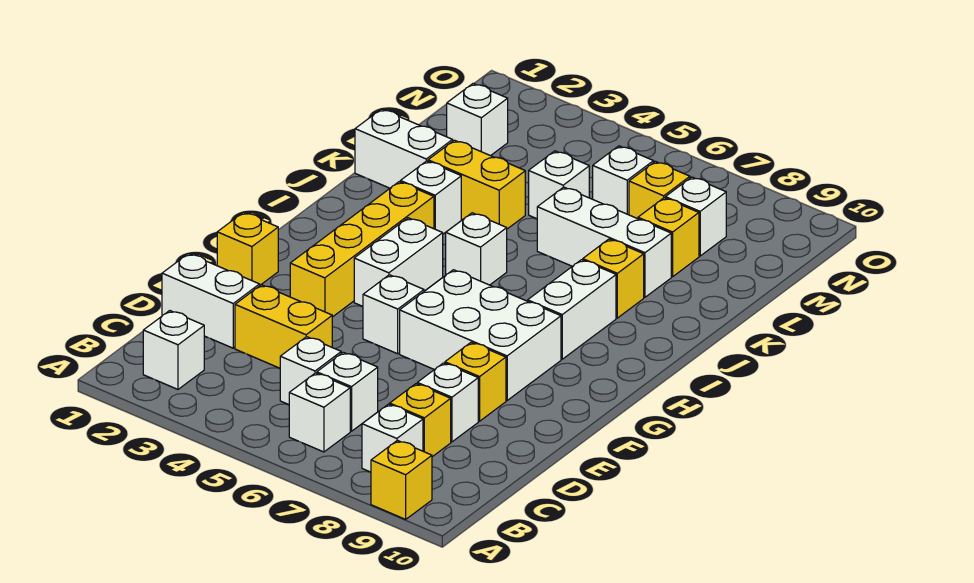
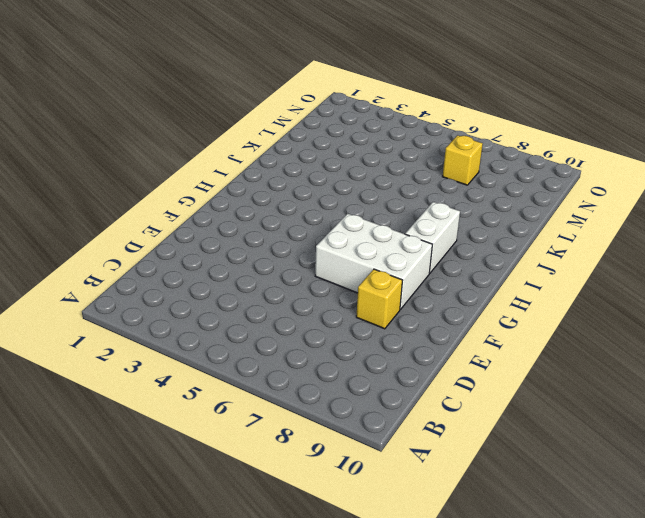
none -> yellow 1x1 brick [371,440,432,519]
none -> white 1x1 brick [143,311,204,389]
none -> white 1x1 brick [289,373,350,452]

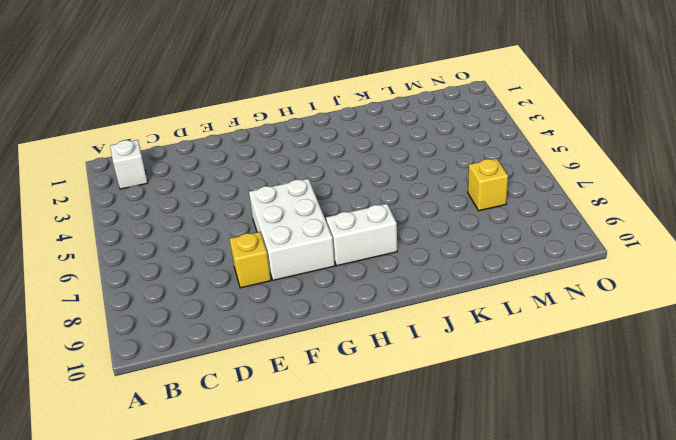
none -> yellow 1x1 brick [371,440,432,519]
none -> white 1x1 brick [289,373,350,452]
none -> white 1x1 brick [362,404,423,472]

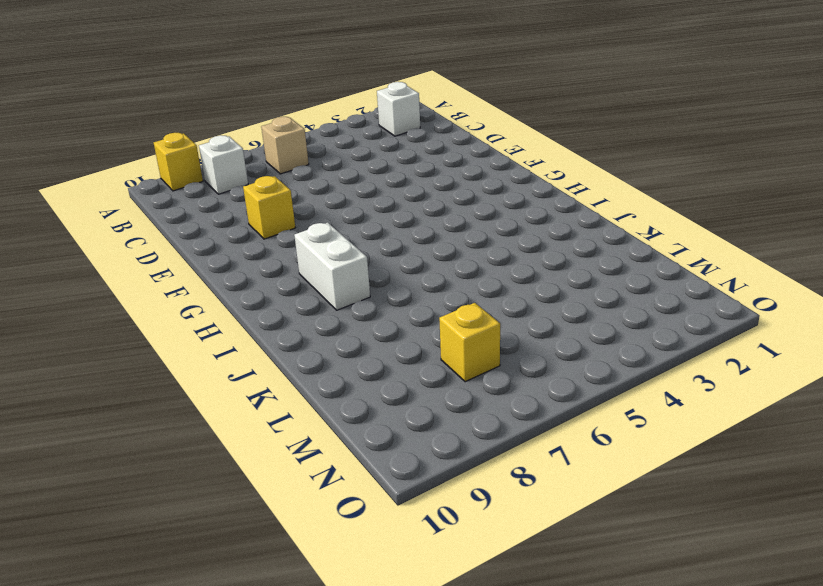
tan 1x1 brick [261,117,309,174] -> white 1x1 brick [289,373,350,452]
none -> white 1x1 brick [280,337,341,405]
none -> white 1x1 brick [317,352,378,431]
none -> yellow 1x1 brick [390,384,451,457]

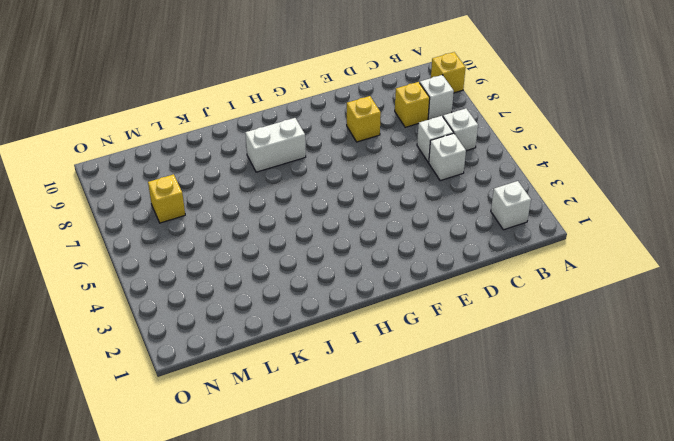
none -> white 1x2 brick [162,254,260,348]
none -> yellow 1x2 brick [235,285,332,368]
none -> white 1x1 brick [417,363,478,442]

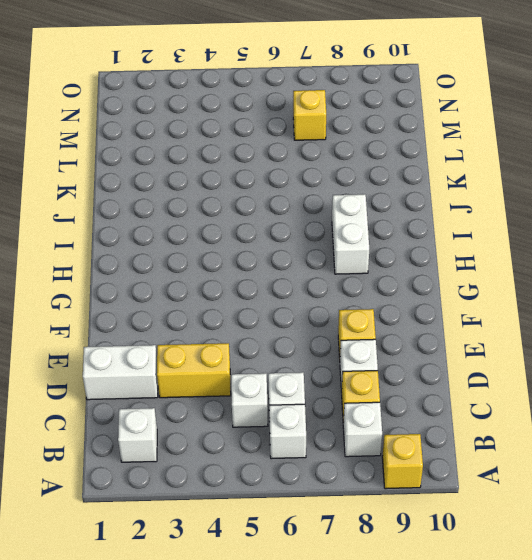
none -> yellow 1x1 brick [217,212,278,285]
none -> yellow 1x4 brick [290,182,434,317]
none -> white 1x1 brick [363,275,424,354]

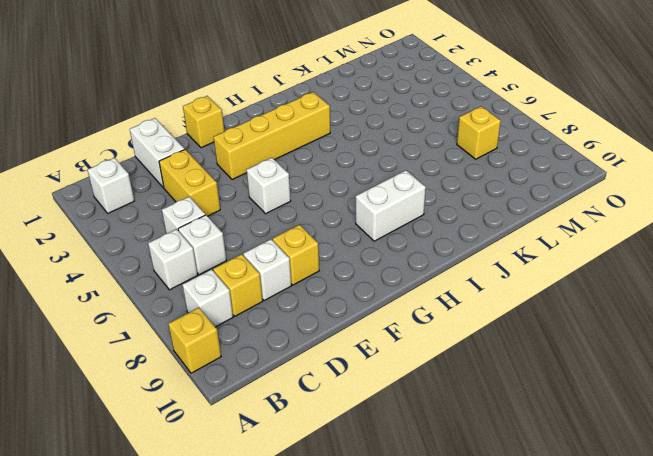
none -> white 2x3 brick [400,270,561,401]
none -> white 1x2 brick [354,218,443,307]
none -> white 1x1 brick [446,213,507,285]

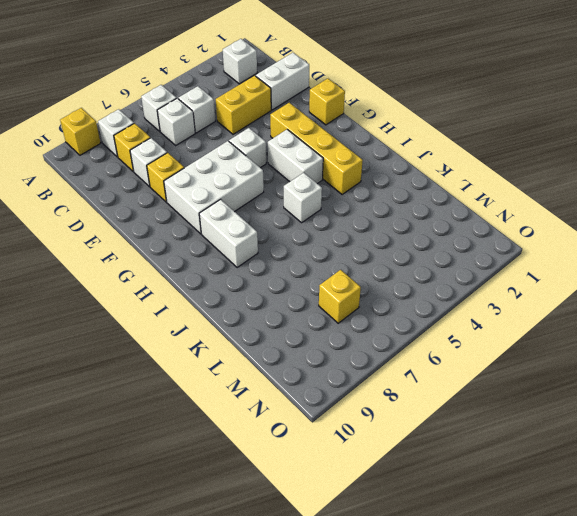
none -> white 1x1 brick [400,161,461,234]
none -> yellow 1x1 brick [583,239,644,318]
none -> white 1x2 brick [355,109,453,188]

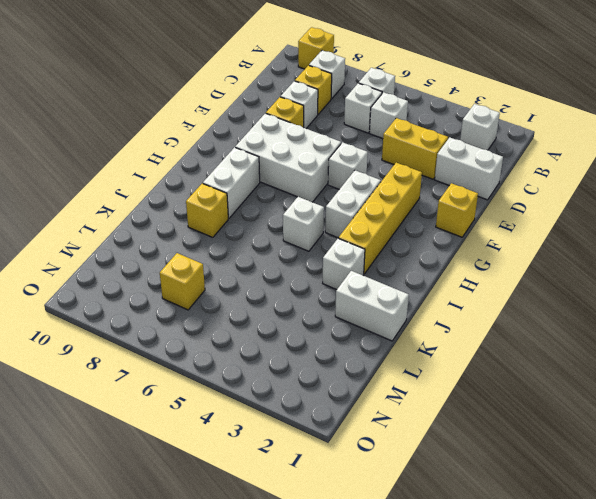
none -> yellow 1x2 brick [428,140,525,229]
none -> white 1x3 brick [537,187,671,297]
none -> white 1x1 brick [529,151,589,219]

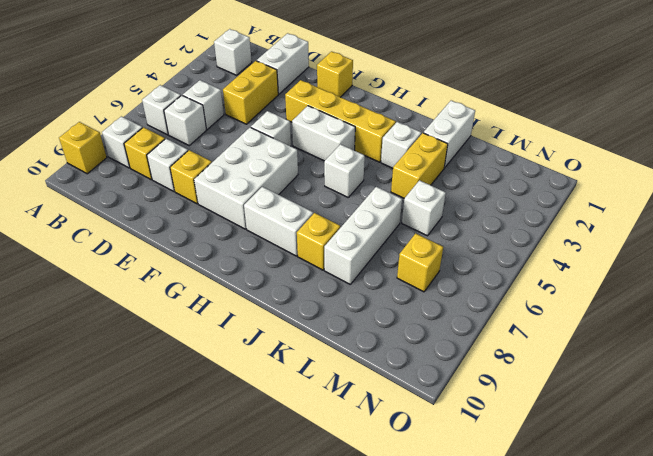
none -> yellow 1x1 brick [638,198,699,277]
none -> white 1x1 brick [447,84,508,156]
none -> white 1x1 brick [593,146,654,215]

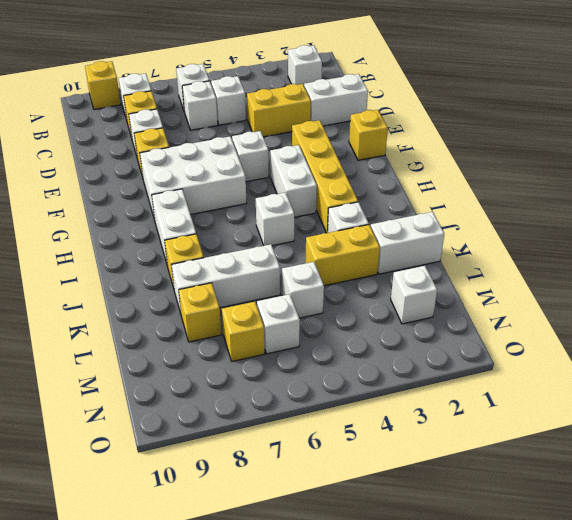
none -> white 1x1 brick [665,177,726,256]

